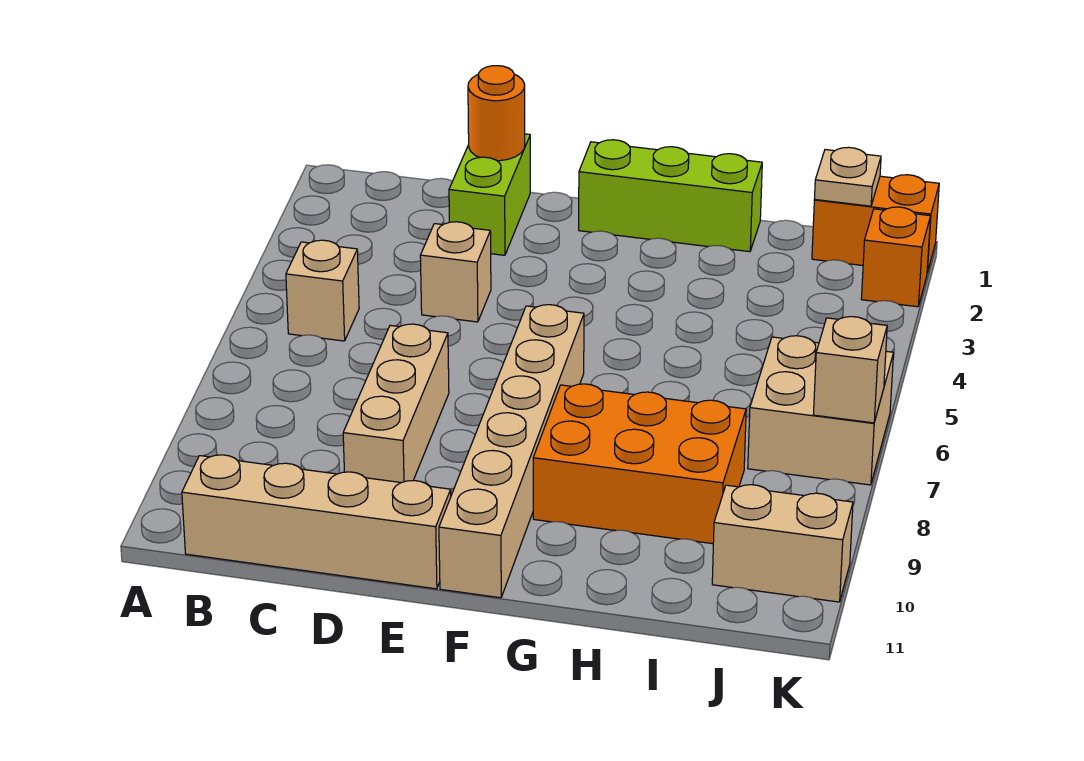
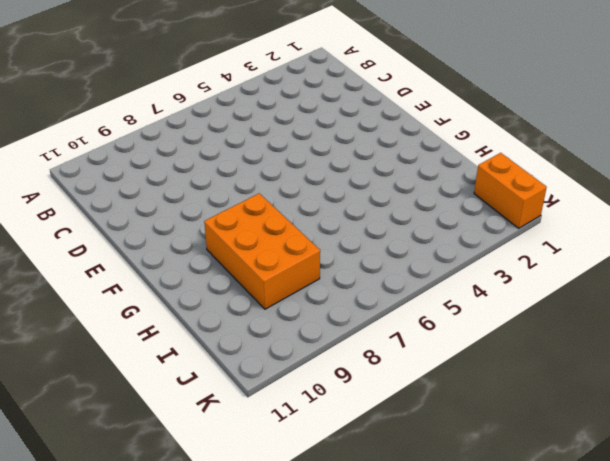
none -> tan 1x1 brick [286,240,359,341]
none -> tan 1x4 brick [182,455,451,589]
none -> lime 1x2 brick [449,134,530,255]

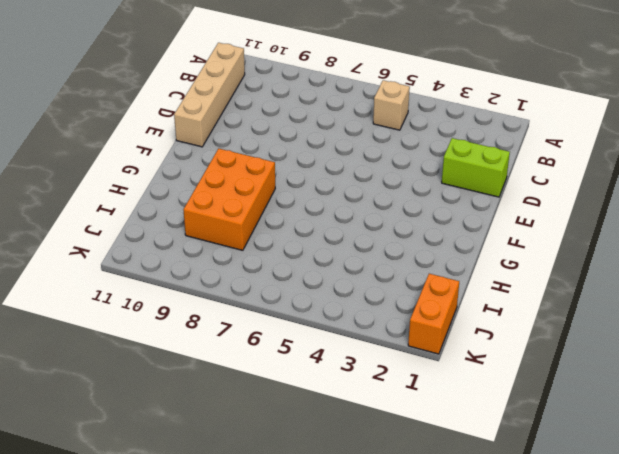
none -> tan 1x1 brick [420,222,491,322]
none -> tan 1x3 brick [343,324,449,483]
none -> lime 1x3 brick [579,140,762,252]

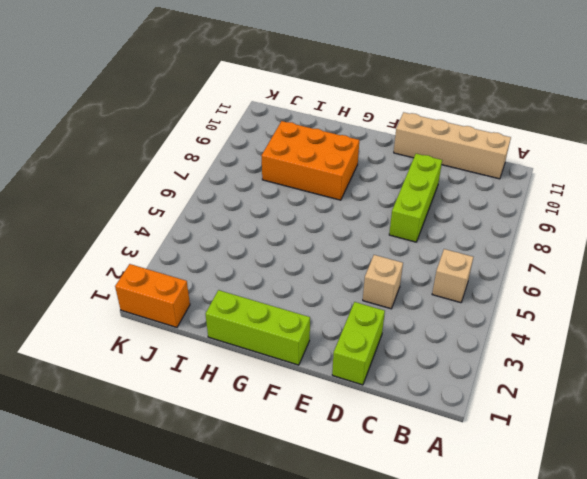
lime 1x3 brick [389,154,442,242] -> tan 1x3 brick [343,324,449,483]
none -> tan 1x6 brick [439,305,584,598]
none -> tan 2x2 brick [748,336,893,485]
none -> tan 1x2 brick [712,485,853,602]

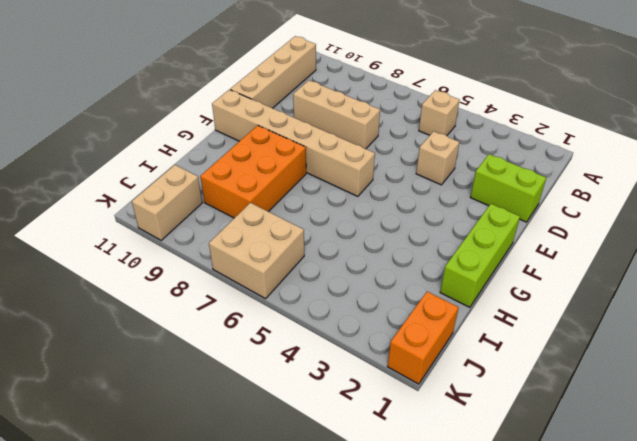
none -> orange 1x1 brick [861,207,931,307]
none -> orange 1x1 round brick [468,66,525,161]
none -> tan 1x1 plate [815,147,881,206]

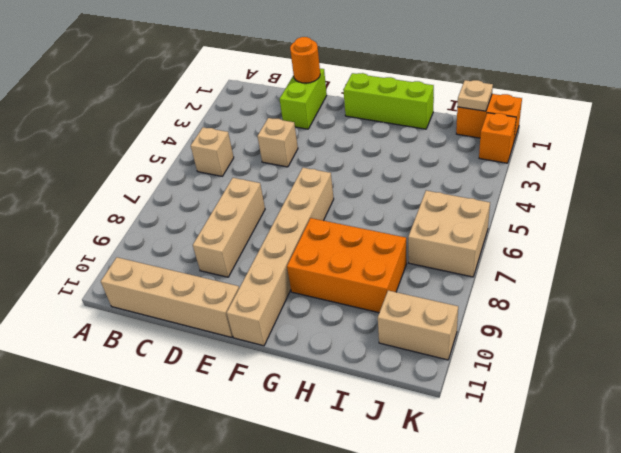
none -> tan 1x1 brick [813,317,887,423]

